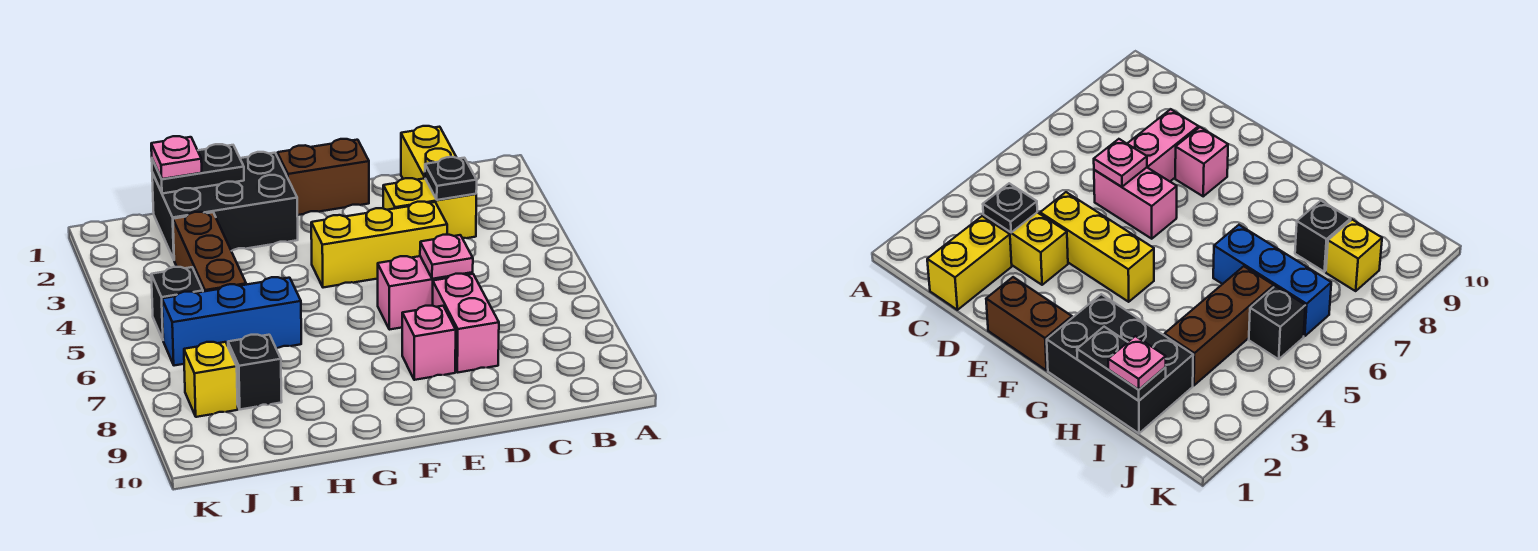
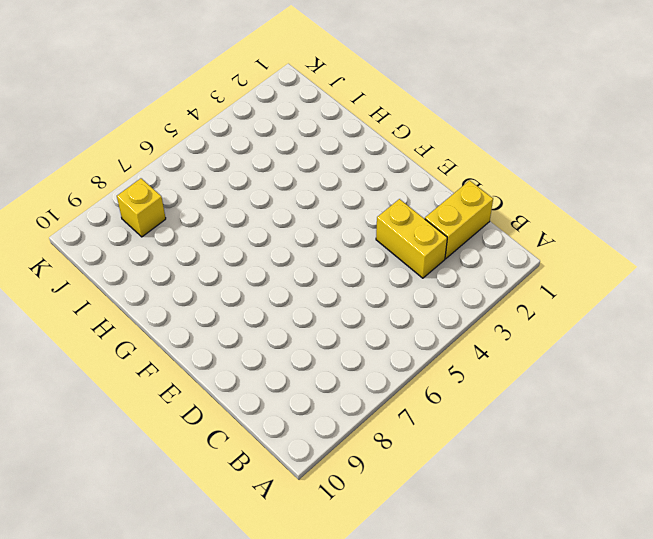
none -> yellow 1x3 brick [311,202,447,288]
none -> pink 1x2 brick [378,256,473,330]
none -> pink 1x2 brick [433,274,499,373]

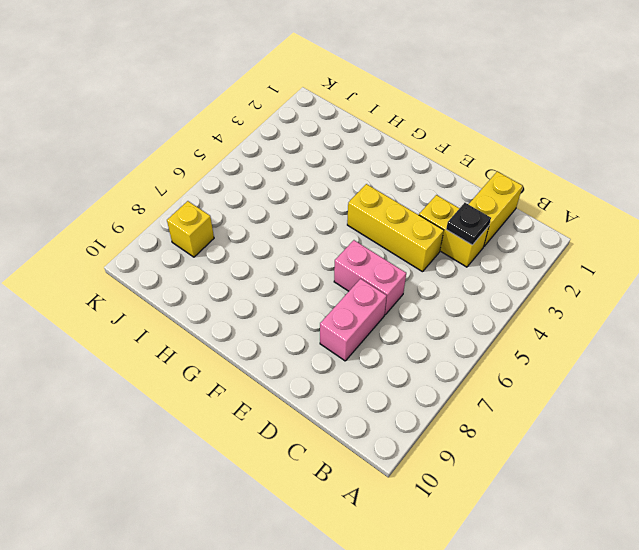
none -> brown 1x2 brick [277,139,369,215]
none -> pink 1x1 brick [402,306,456,380]
none -> black 2x3 brick [152,152,298,259]

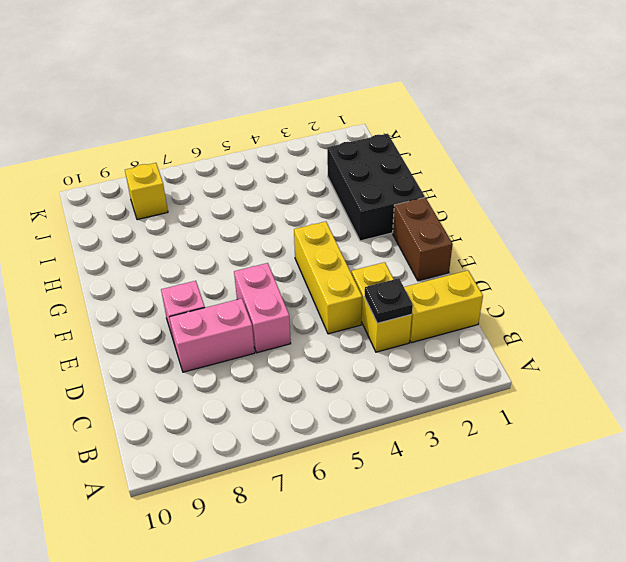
none -> blue 1x3 brick [162,277,301,366]
none -> brown 1x3 brick [173,212,246,292]
none -> black 1x1 brick [228,335,282,409]

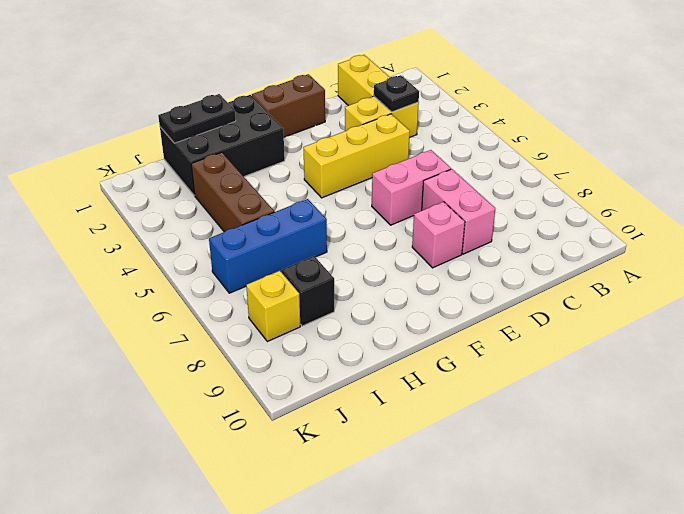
none -> black 1x1 brick [151,267,203,340]
none -> pink 1x1 plate [420,235,473,279]
none -> pink 1x1 plate [151,136,202,179]

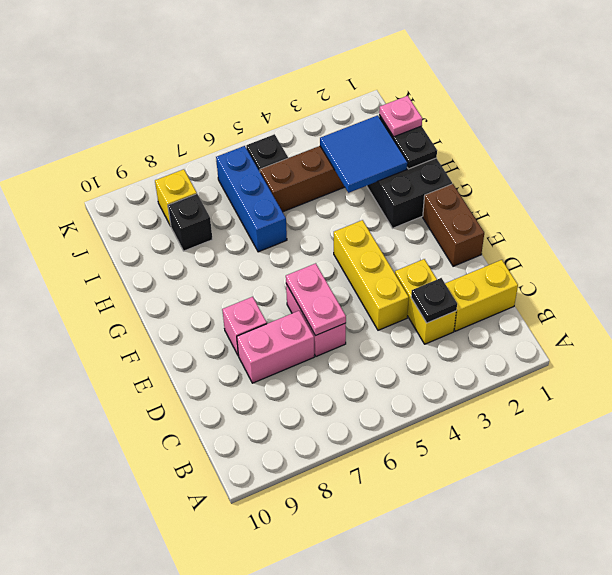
pink 1x2 plate [286,263,346,336] -> pink 1x1 plate [420,235,473,279]
blue 2x2 tile [320,115,407,193] -> none

